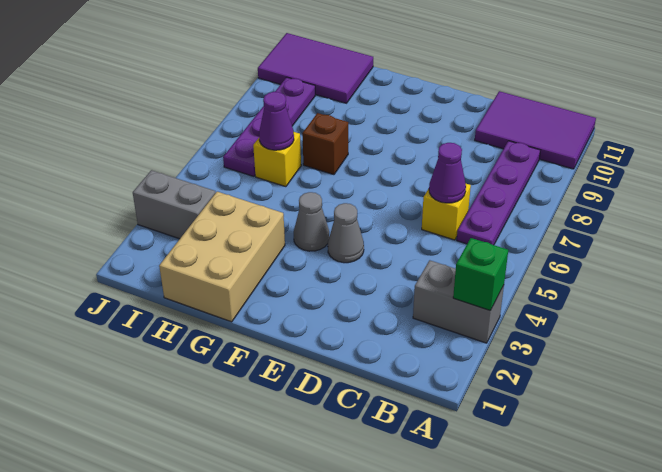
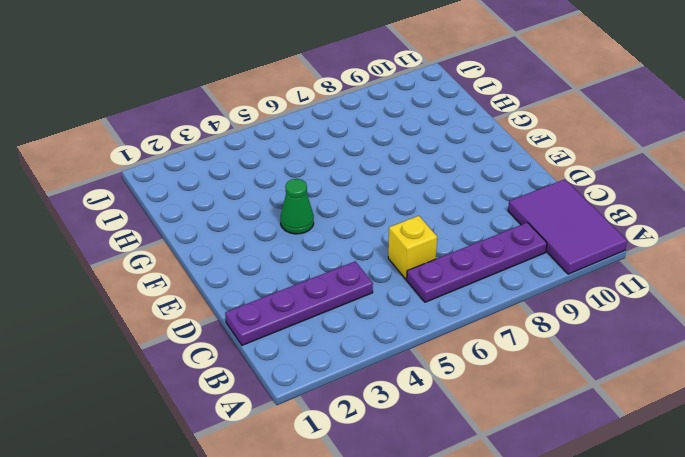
purple 1x4 plate [225,261,373,345] -> purple 1x4 plate moved to [223,77,315,176]
green 1x1 cone [281,179,314,234] -> grey 1x1 cone [294,192,329,251]
none -> grey 1x2 brick [413,260,504,343]
none -> grey 1x1 cone [328,203,364,263]
none -> tan 2x3 brick [159,192,285,322]

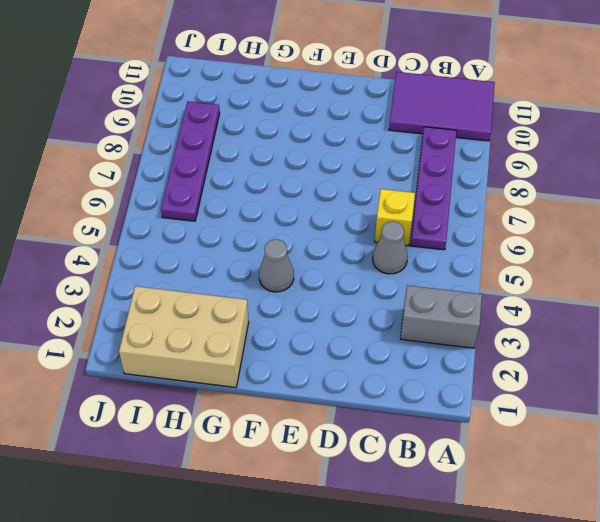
grey 1x1 cone [373,221,408,274] -> grey 1x1 cone moved to [328,203,364,263]
tan 2x3 brick [119,286,249,387] -> tan 2x3 brick turned to [159,192,285,322]
none -> brown 1x1 brick [302,113,348,175]
none -> yellow 1x1 brick [253,132,301,187]
none -> purple 2x3 tile [258,33,373,103]

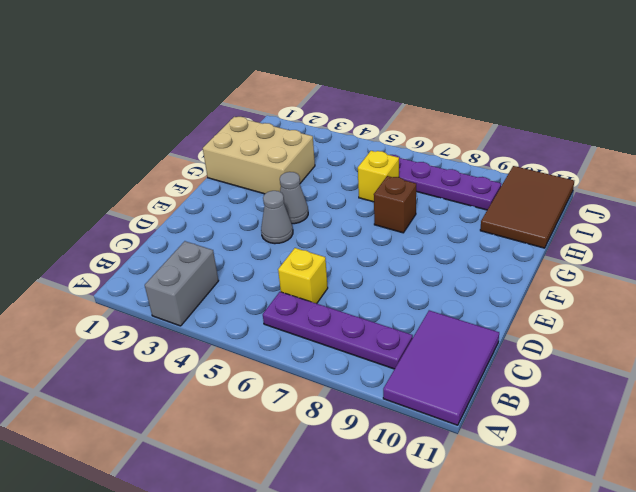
brown 2x3 tile [480,166,574,248] -> purple 2x3 tile [258,33,373,103]
none -> grey 1x2 brick [133,170,215,239]
none -> green 1x1 brick [453,238,508,311]
none -> purple 1x1 cone [429,143,466,203]

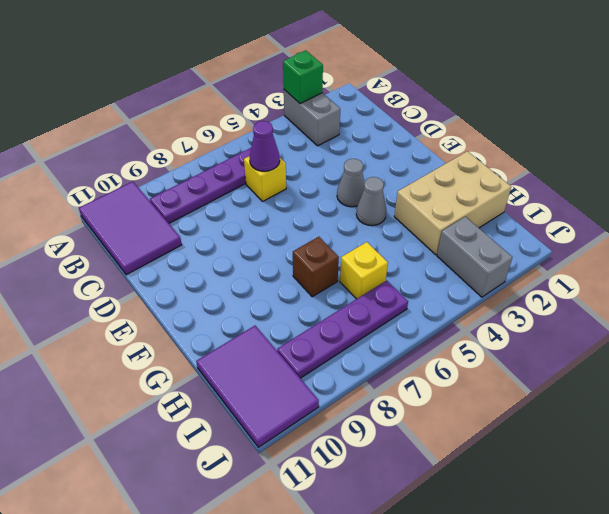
none -> purple 1x1 cone [259,92,294,150]

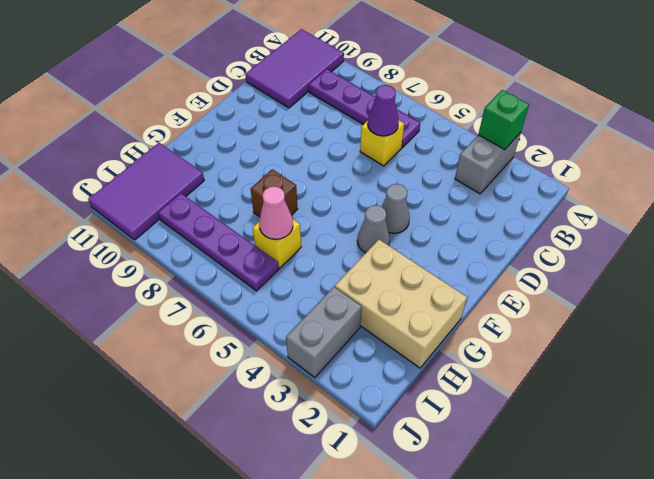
pink 1x1 cone [259,186,293,239] -> purple 1x1 cone [259,92,294,150]

